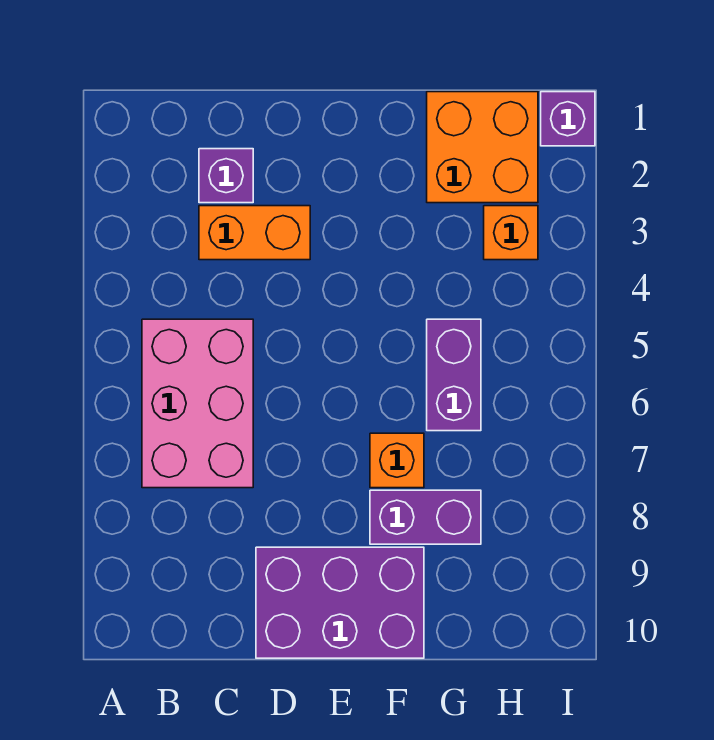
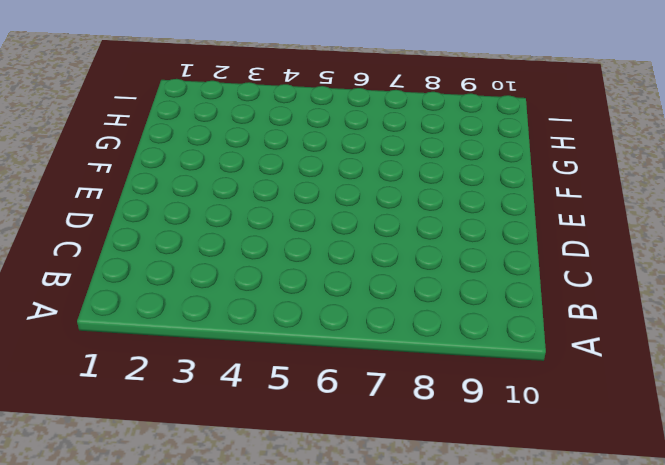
none -> pink 2x3 brick [142,319,253,488]
none -> purple 1x1 brick [199,149,253,203]

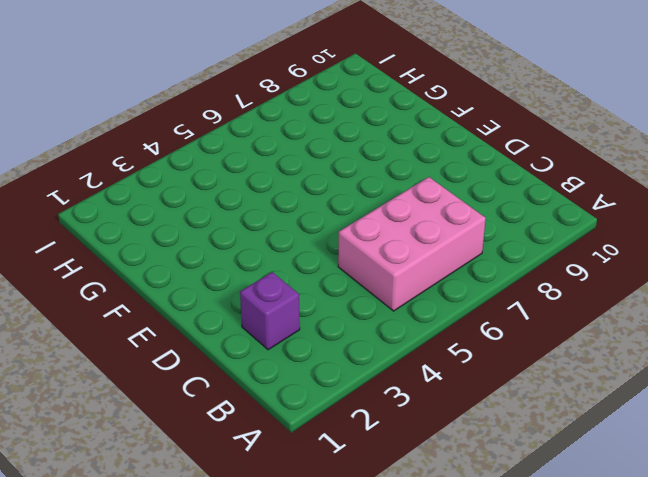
none -> orange 1x2 brick [199,206,310,260]
none -> purple 2x3 brick [256,547,424,658]

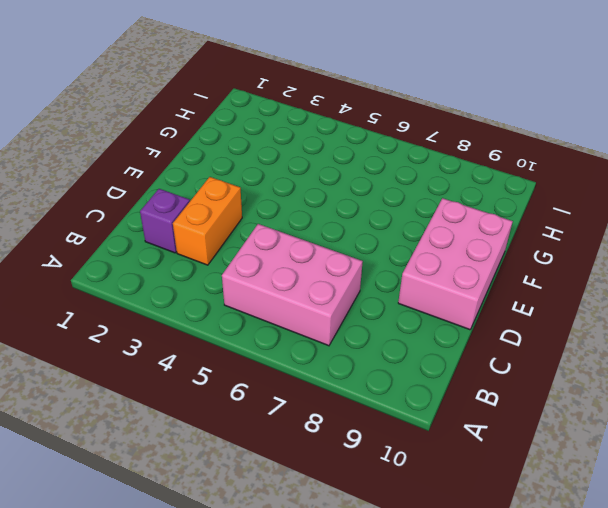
pink 2x3 brick [398,198,513,330] -> purple 2x3 brick [256,547,424,658]
none -> orange 1x1 brick [370,433,424,488]
none -> purple 1x2 brick [370,490,481,544]

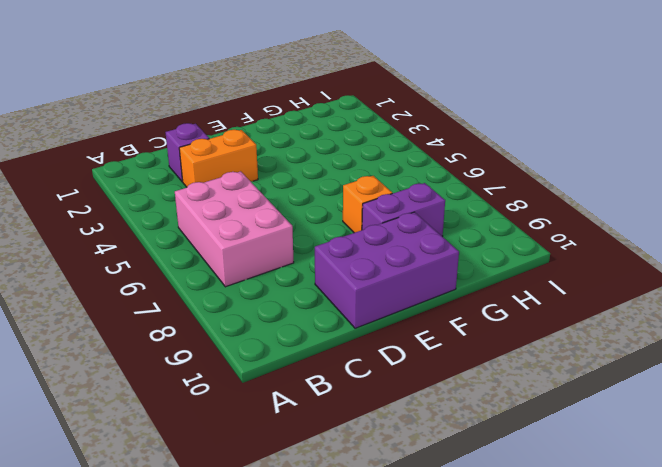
none -> orange 2x2 brick [427,92,538,203]
none -> purple 1x2 brick [427,319,481,431]

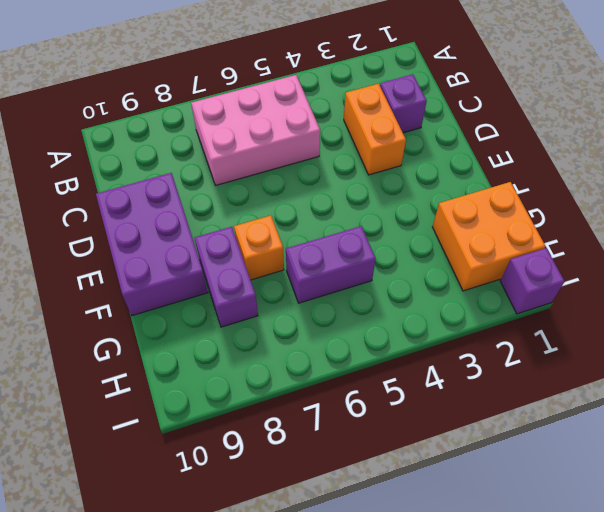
none -> orange 1x1 brick [484,206,538,260]

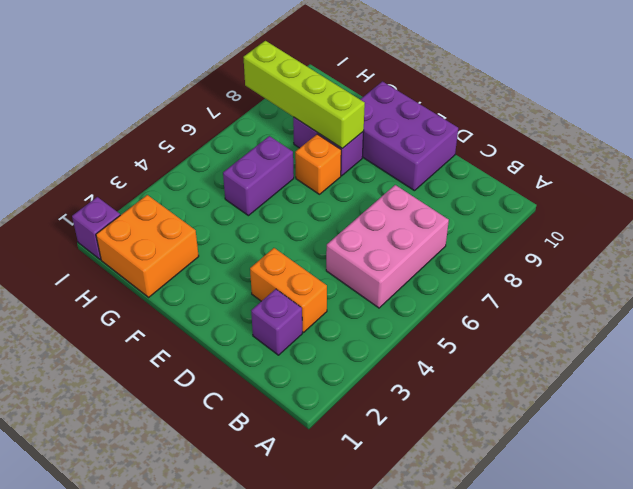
lime 1x4 brick [243,41,365,148] -> none
none -> orange 1x1 brick [484,206,538,260]

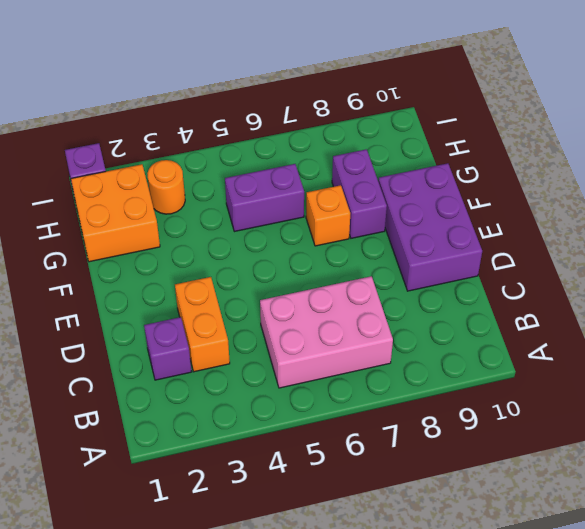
orange 1x1 round brick [147,160,185,214] -> orange 1x1 brick [484,206,538,260]

